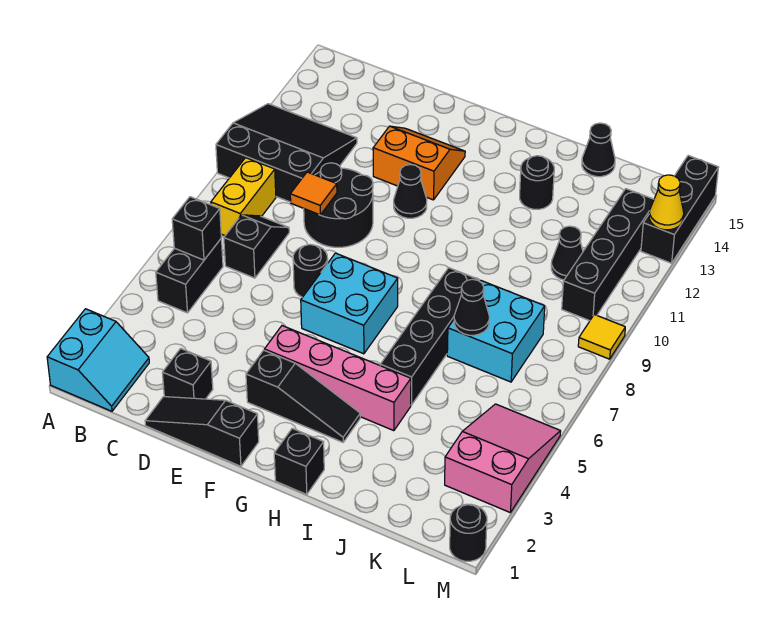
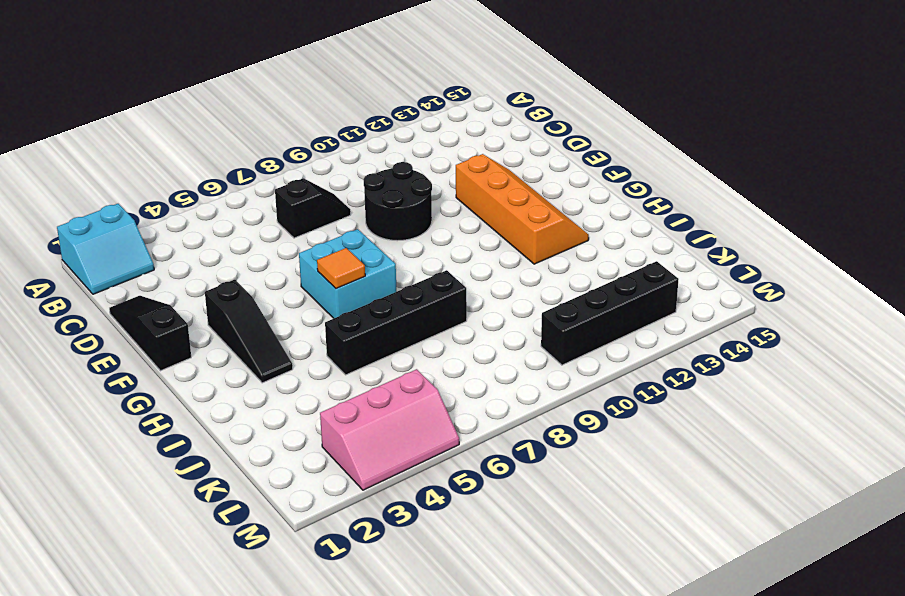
orange 2x4 slope [456,154,589,264] -> orange 2x2 slope [373,126,465,200]
orange 1x1 tile [317,248,365,289] -> orange 1x1 tile moved to [290,172,337,215]
pink 2x3 slope [320,369,459,490] -> pink 2x3 slope turned to [445,404,561,513]
none -> black 3x3 slope [216,104,357,202]
none -> black 1x2 brick [156,239,223,313]
none -> yellow 1x2 brick [211,158,276,236]

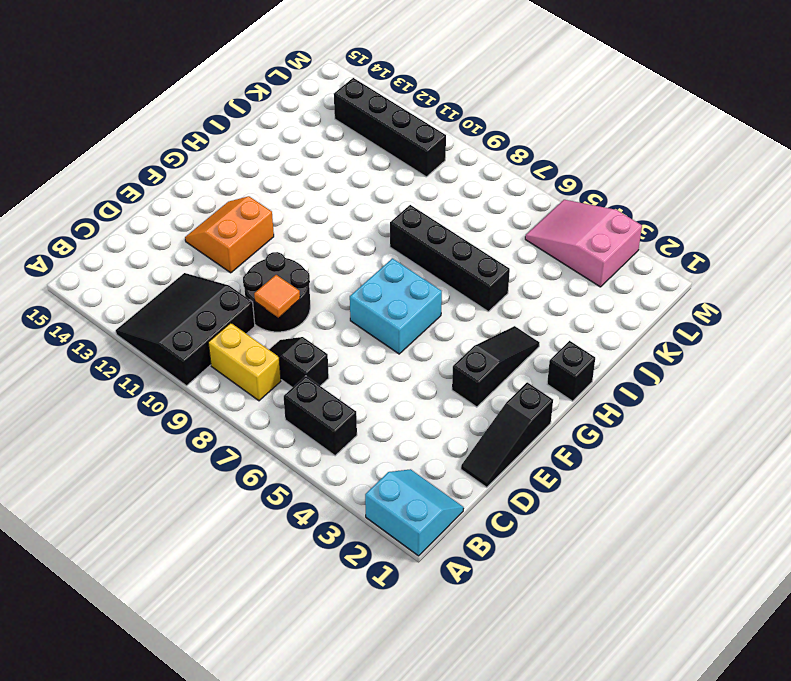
none -> black 1x1 brick [162,348,213,399]
none -> black 1x1 round brick [293,245,328,297]
none -> pink 1x4 brick [264,326,411,431]

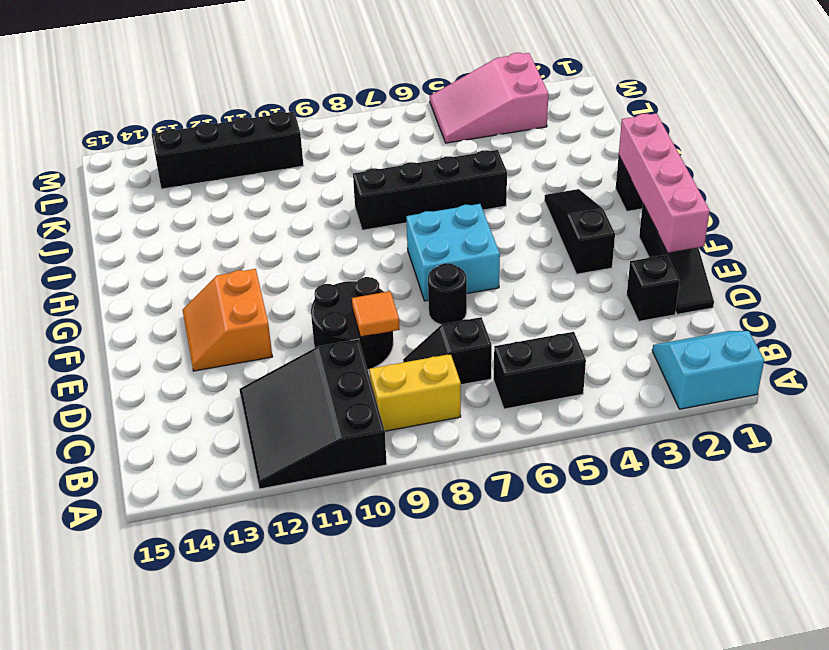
pink 1x4 brick [619,113,710,253] -> pink 1x4 brick moved to [264,326,411,431]
none -> black 1x1 cone [394,165,427,218]
none -> black 1x1 round brick [520,156,554,209]
none -> cyan 2x2 brick [447,281,545,382]

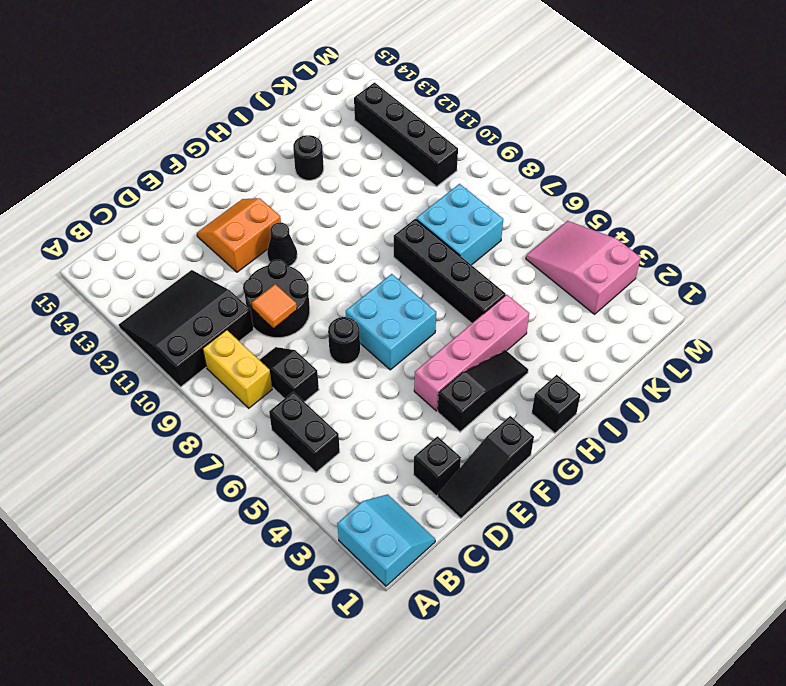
none -> black 1x1 cone [582,123,615,177]
none -> black 1x1 cone [551,226,583,280]
none -> black 1x1 round brick [450,504,487,561]

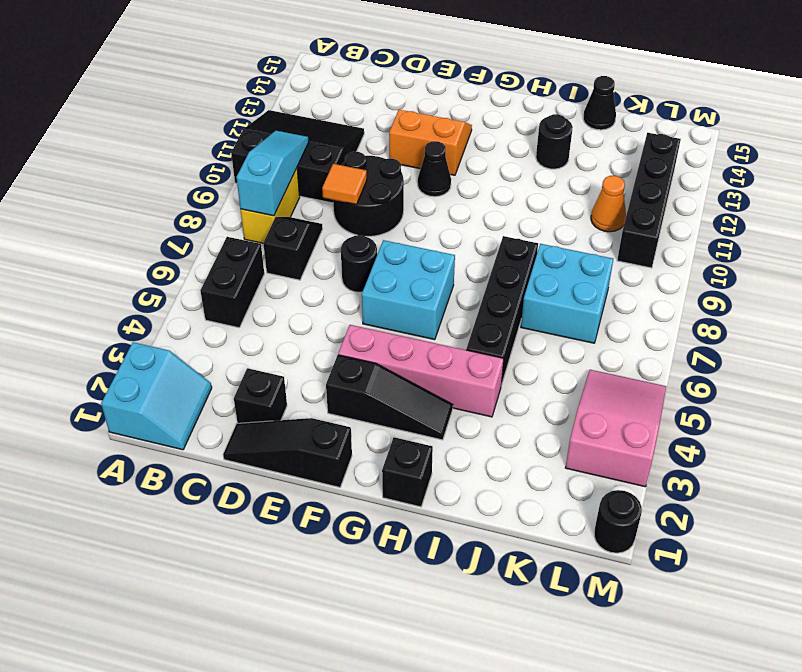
cyan 1x3 slope [236,131,309,216] -> none
orange 1x1 cone [591,176,626,232] -> black 1x1 cone [551,226,583,280]
none -> yellow 1x1 tile [578,315,625,359]
none -> black 1x3 brick [641,156,718,263]
none -> black 1x1 brick [172,197,221,260]

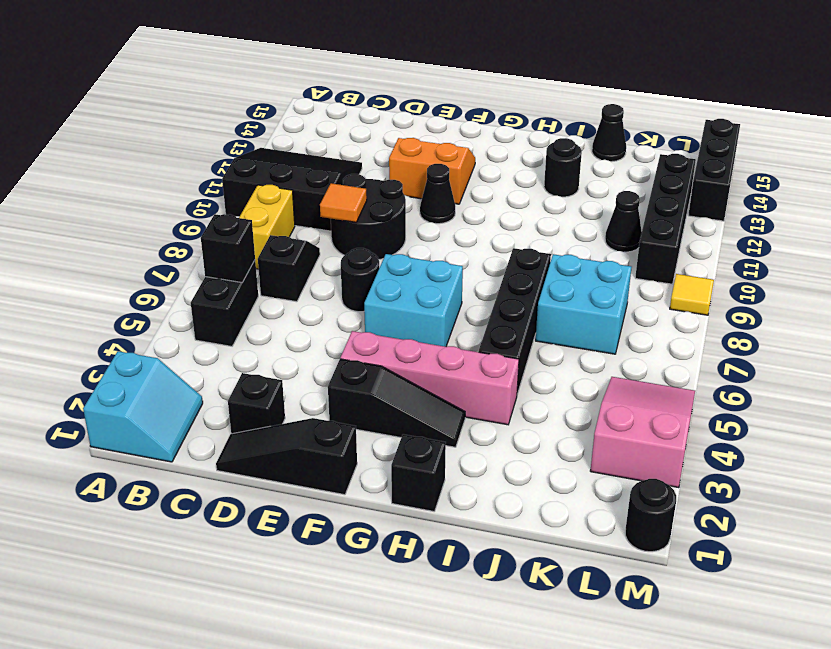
none -> black 1x1 cone [454,279,489,335]
none -> yellow 1x1 cone [649,175,684,230]

